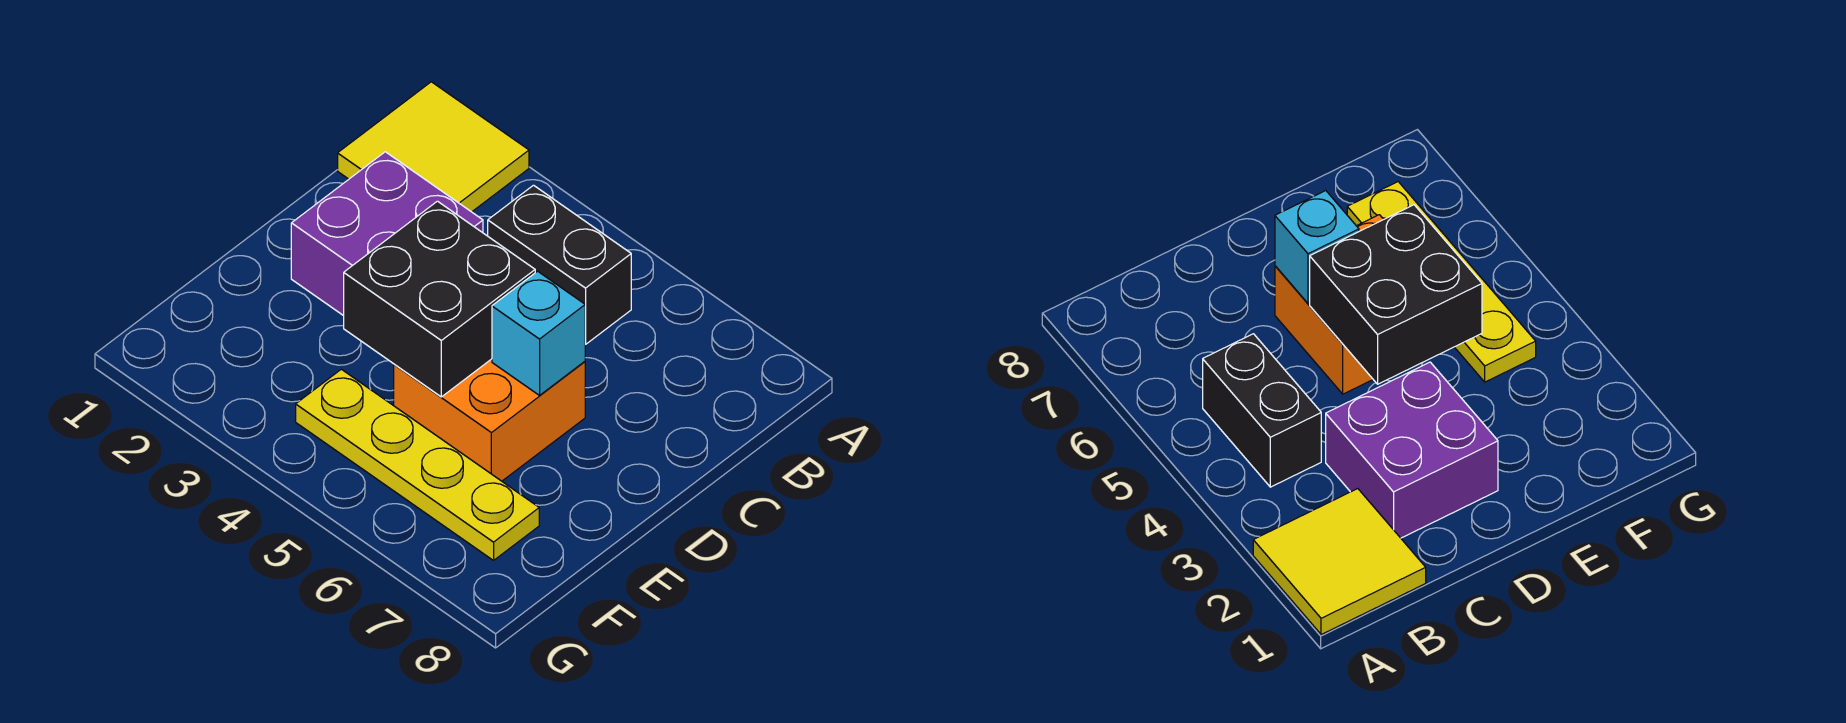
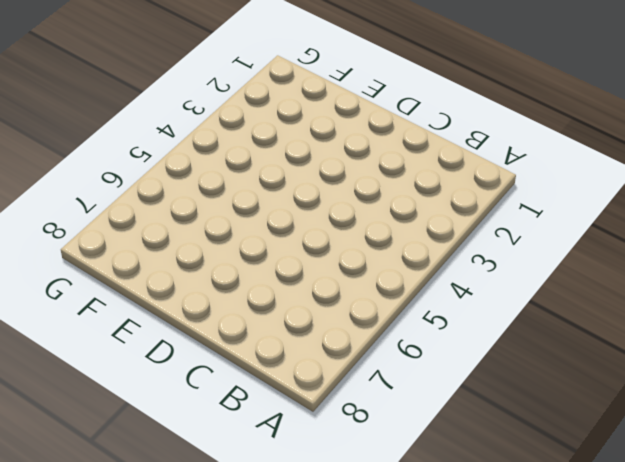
none -> yellow 2x2 tile [338,82,529,212]
none -> black 1x2 brick [488,185,631,344]

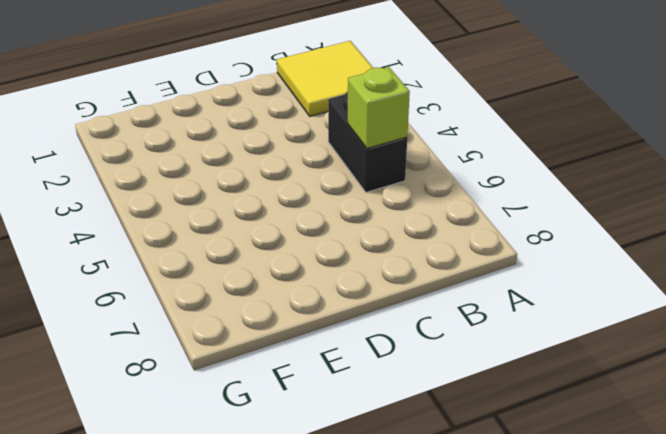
lime 1x1 brick [347,67,410,148] -> none
none -> purple 2x2 brick [291,152,483,316]
none -> orange 2x2 brick [394,359,585,481]

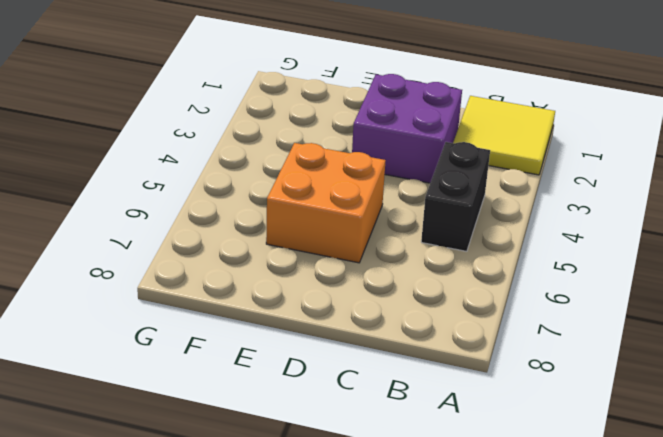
none -> yellow 1x4 plate [296,369,539,560]
none -> black 2x2 brick [344,201,535,397]

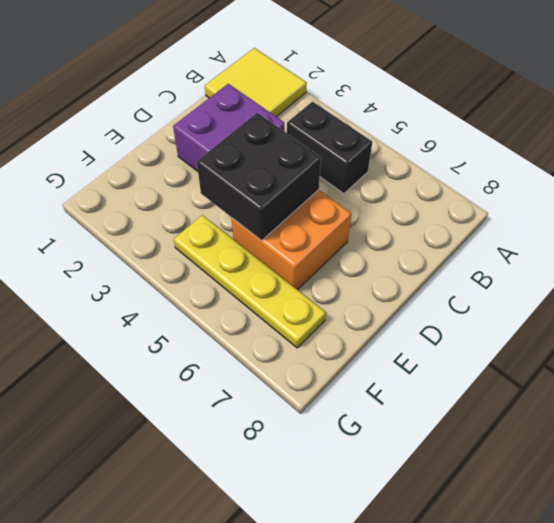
none -> cyan 1x1 brick [492,271,585,395]

